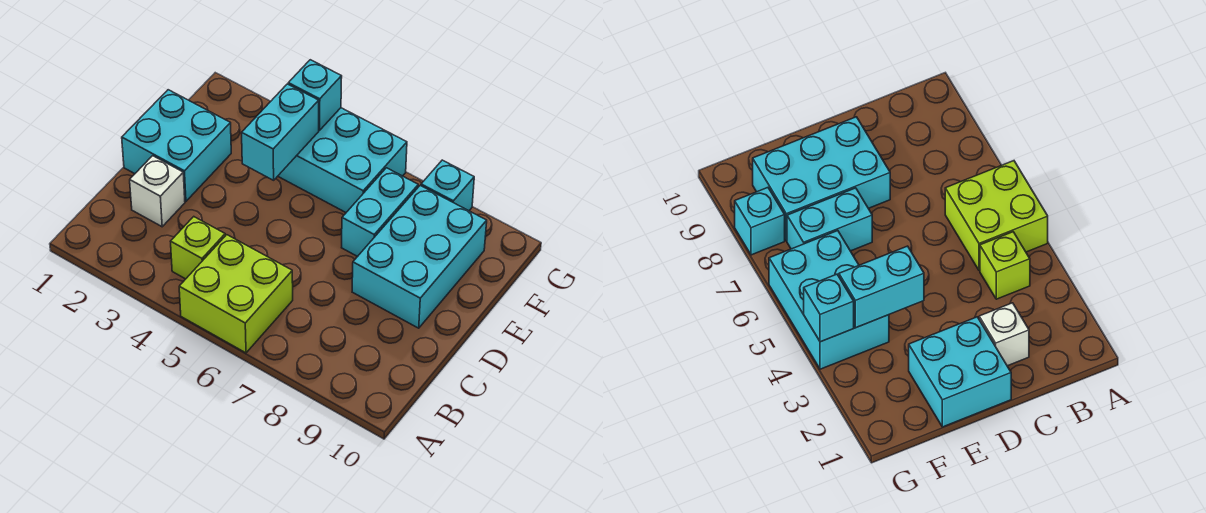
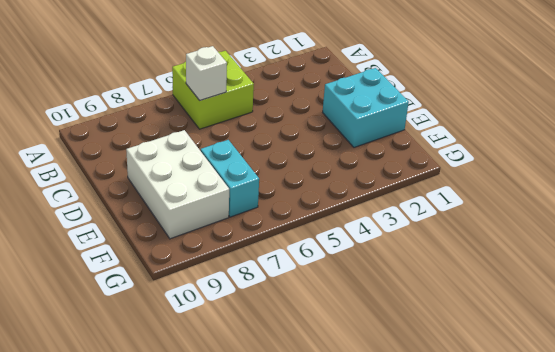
white 1x1 brick [186,46,227,100] -> white 1x1 brick moved to [130,156,185,227]
white 2x3 brick [126,130,229,239] -> cyan 2x3 brick [352,185,487,328]
none -> lime 1x1 brick [171,217,225,279]
none -> cyan 2x3 brick [278,108,407,212]

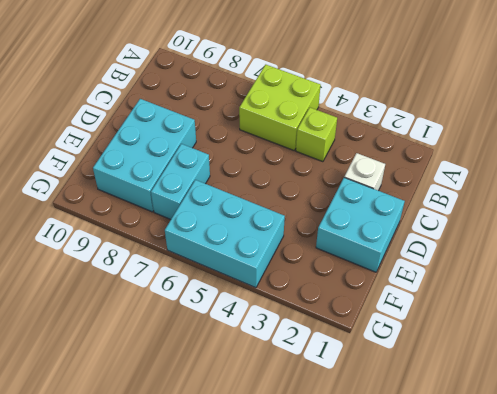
none -> cyan 1x1 brick [421,160,474,211]
none -> cyan 1x2 brick [242,84,319,180]

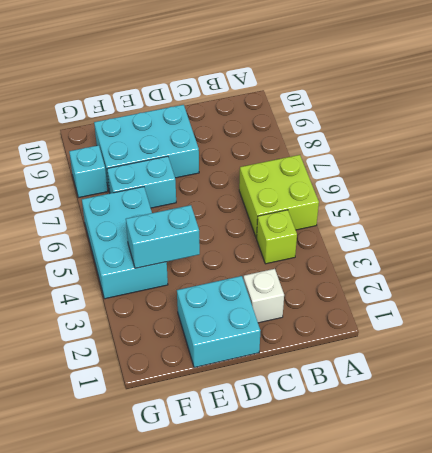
none -> cyan 1x1 brick [288,60,342,130]

